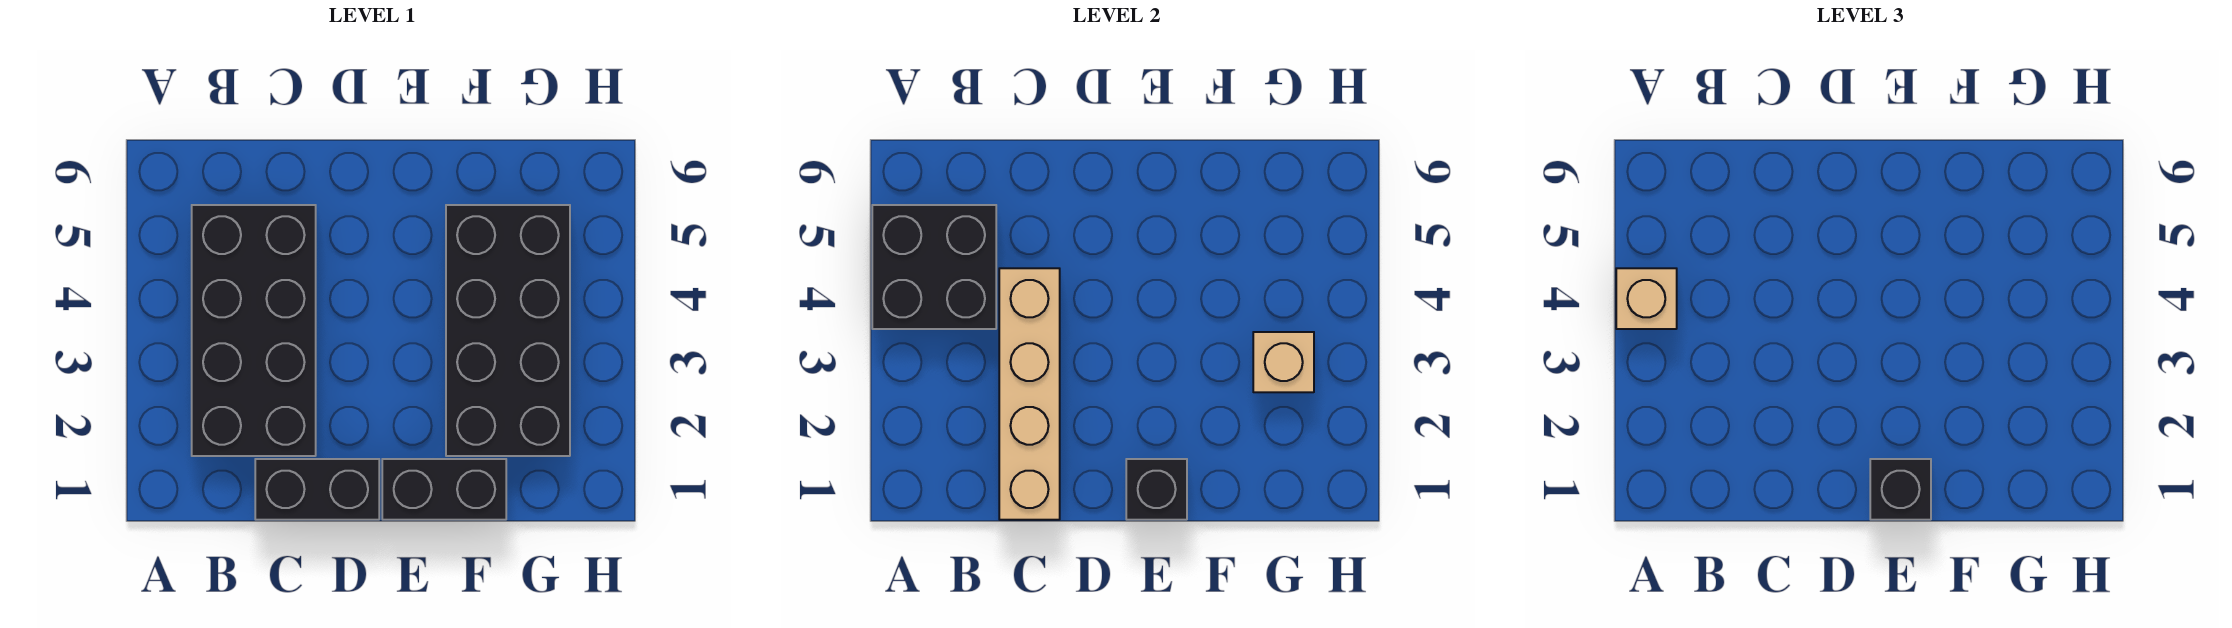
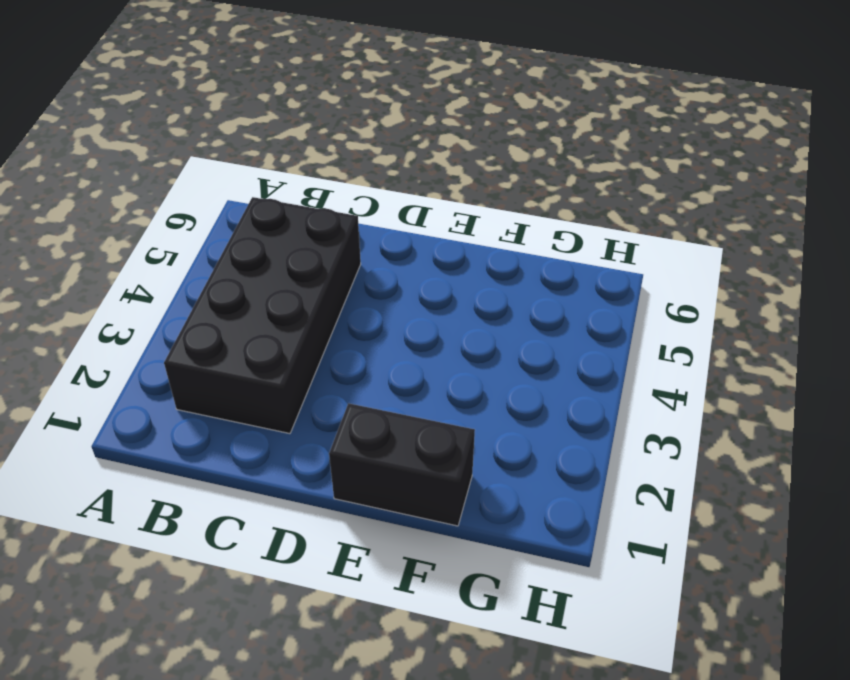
none -> black 1x2 brick [255,459,379,520]
none -> black 2x4 brick [446,205,570,456]

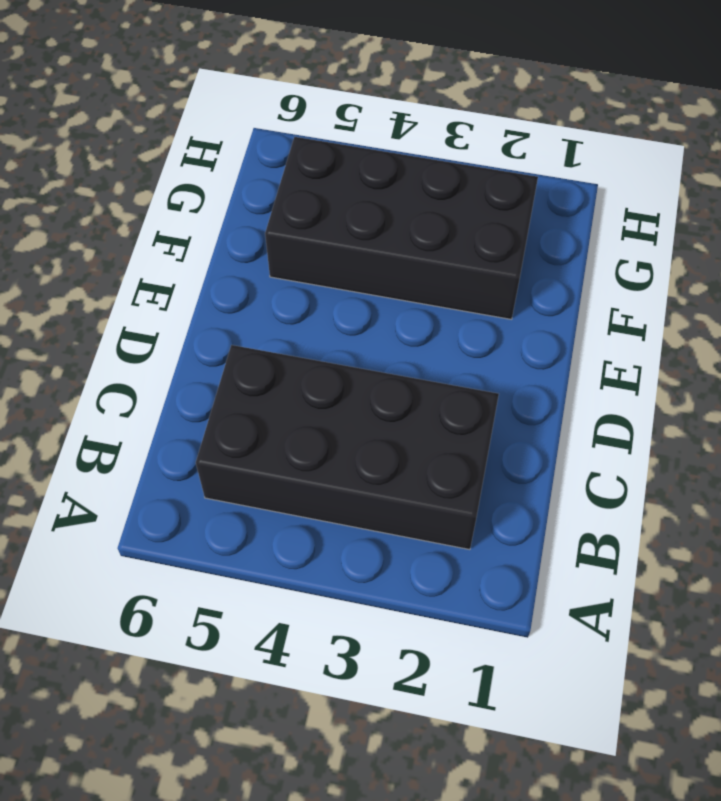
none -> black 1x2 brick [255,459,379,520]
none -> black 1x2 brick [382,459,506,520]

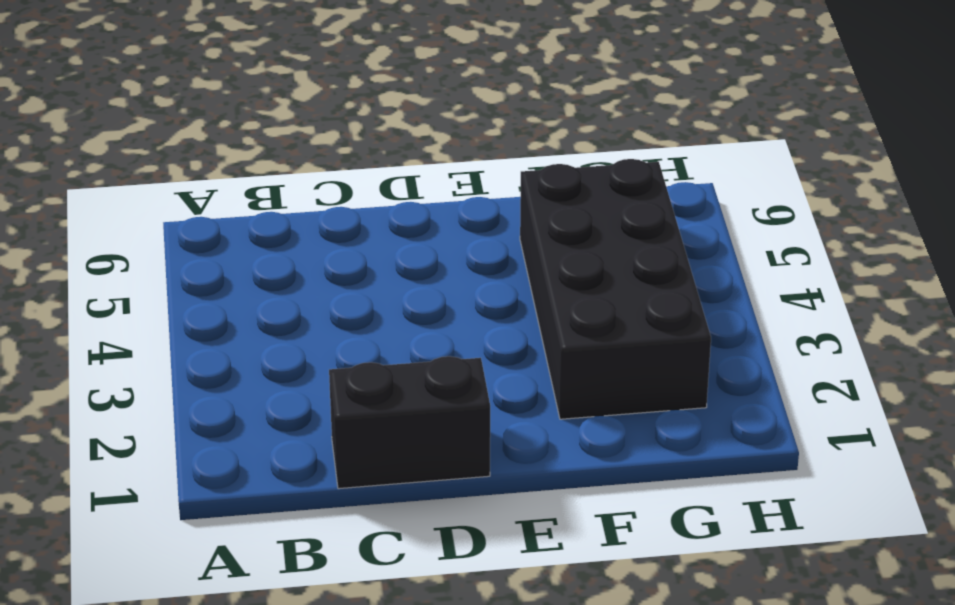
none -> black 2x4 brick [192,205,316,456]
none -> black 1x2 brick [382,459,506,520]

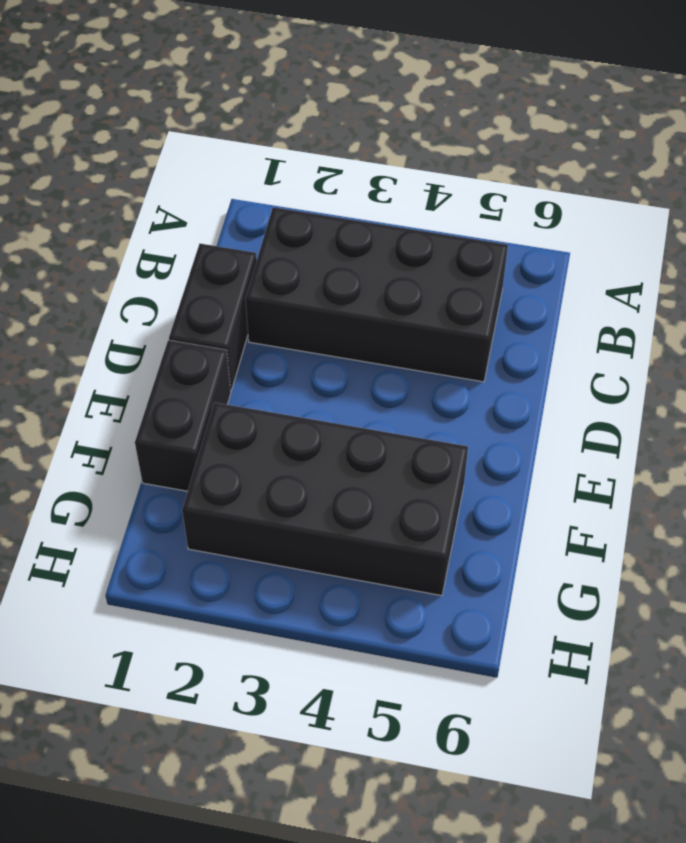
none -> black 2x2 brick [872,205,996,329]
none -> tan 1x4 brick [999,268,1060,520]

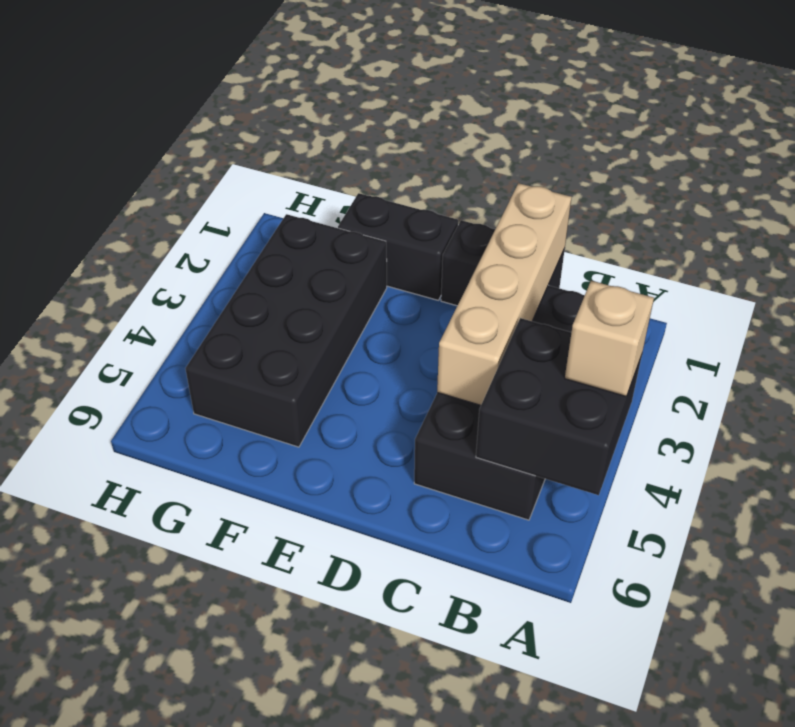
none -> black 1x1 brick [1126,459,1187,520]
none -> tan 1x1 brick [1253,332,1314,392]

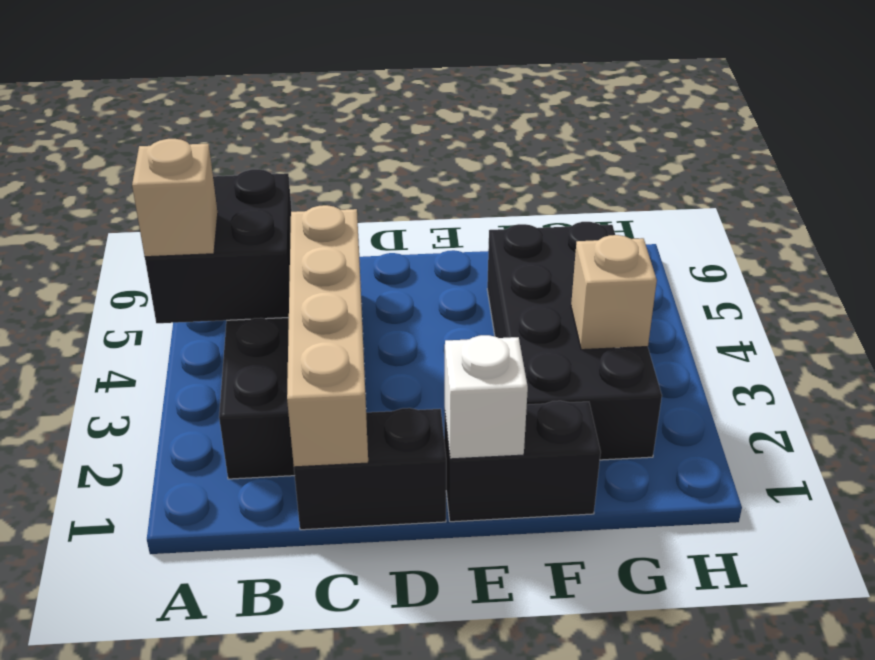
white 1x1 brick [445,335,528,459] -> black 1x1 brick [1126,459,1187,520]
none -> black 1x1 brick [1870,459,1931,520]

